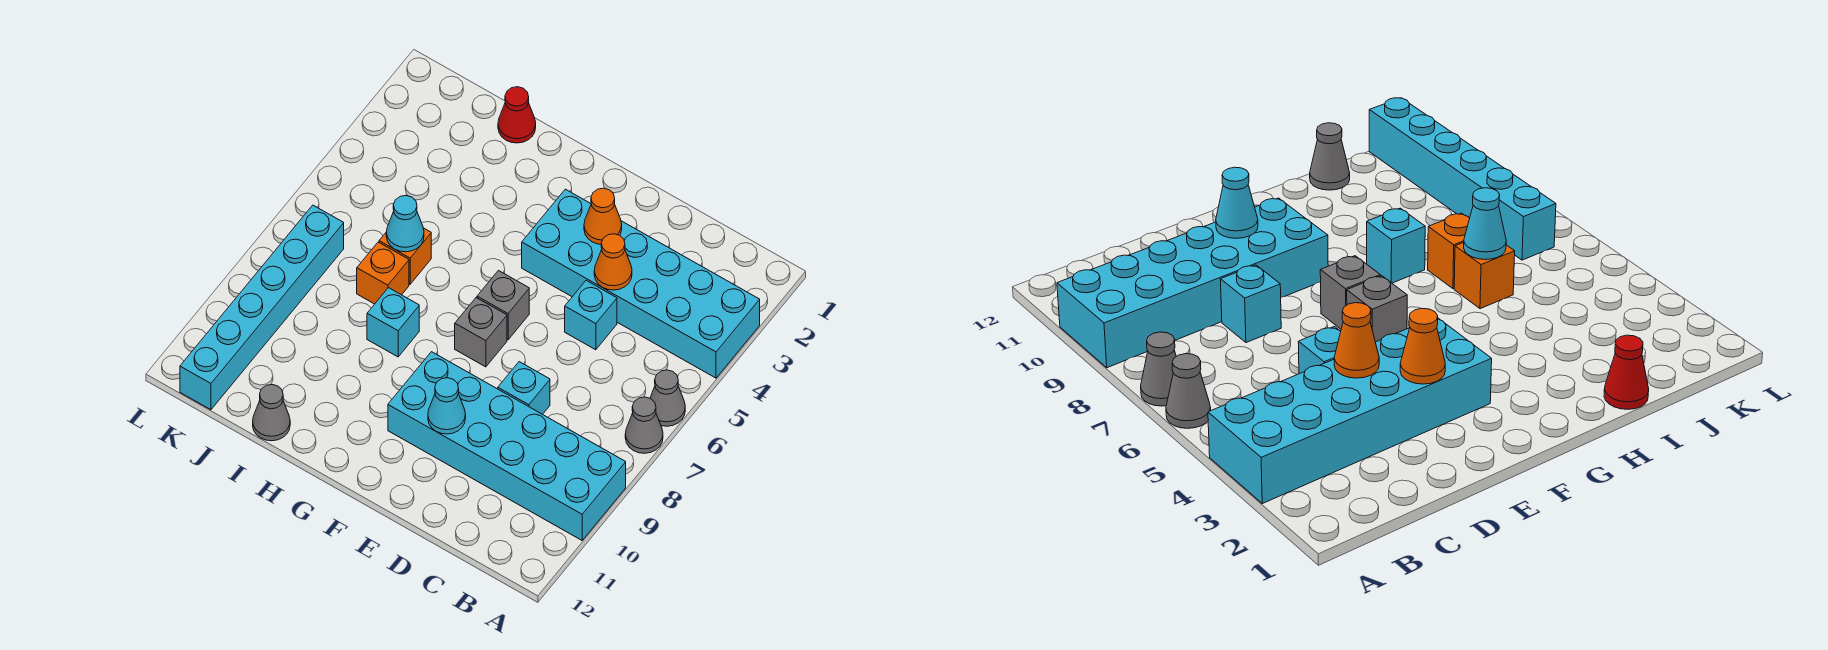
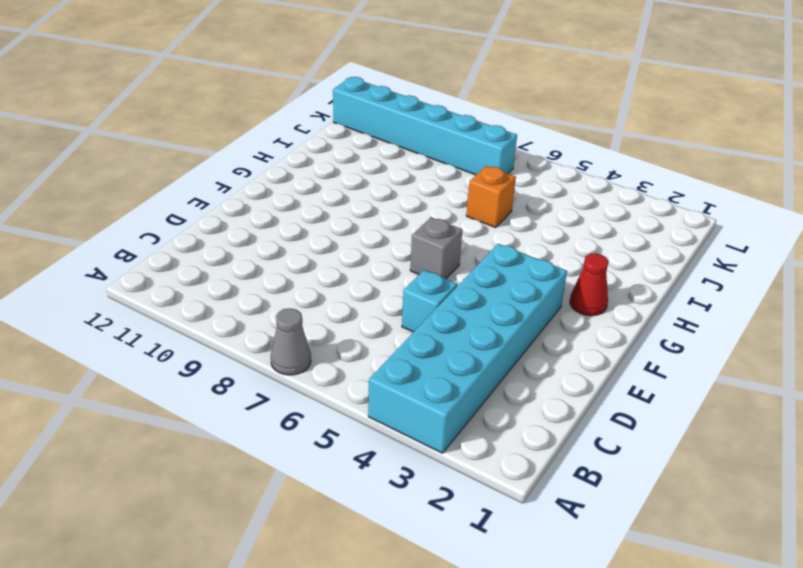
red 1x1 cone [570,253,609,316] -> red 1x1 cone moved to [498,87,536,143]
none -> grey 1x1 cone [650,370,685,426]
none -> cyan 2x6 brick [388,352,626,540]
none -> cyan 1x1 brick [498,362,550,414]

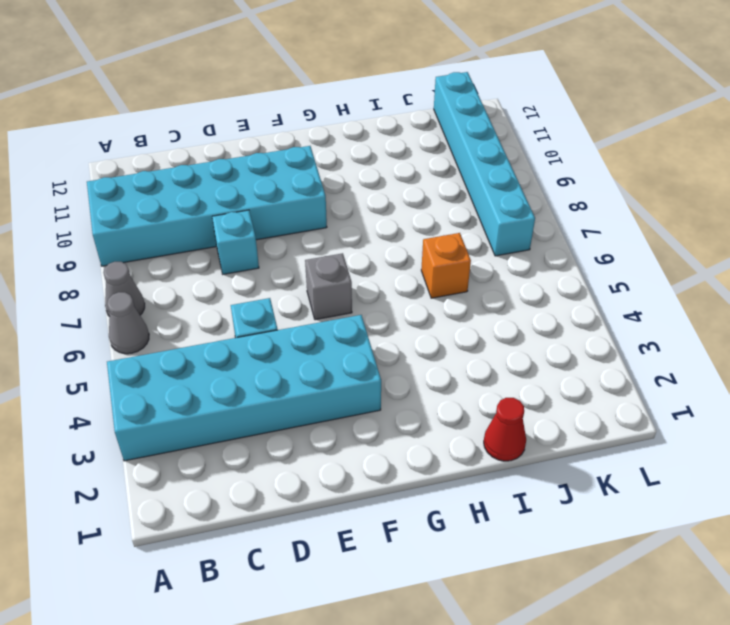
none -> grey 1x1 brick [455,298,507,367]
none -> cyan 1x1 brick [367,288,419,357]
none -> orange 1x1 brick [357,242,409,304]

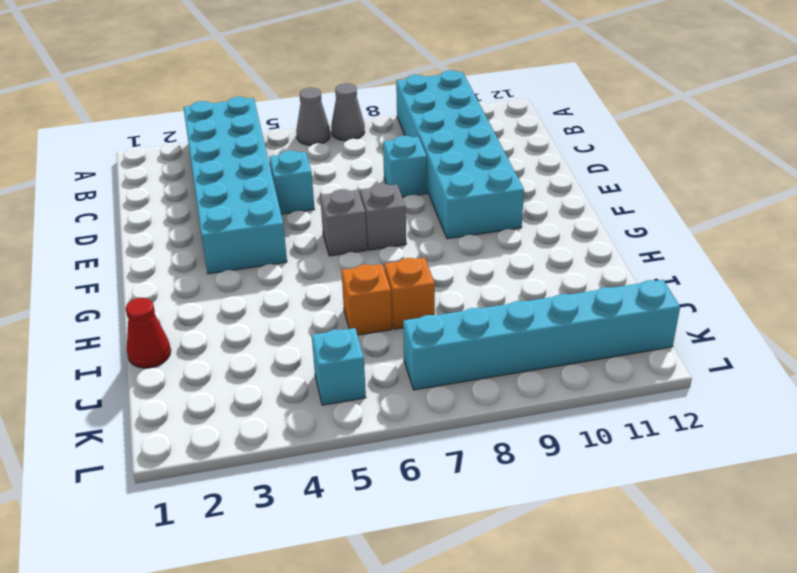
cyan 1x1 brick [312,328,366,405] -> cyan 1x1 brick moved to [367,288,419,357]
none -> grey 1x1 cone [253,385,290,441]
none -> orange 1x1 cone [594,234,632,290]
none -> orange 1x1 cone [584,188,622,244]

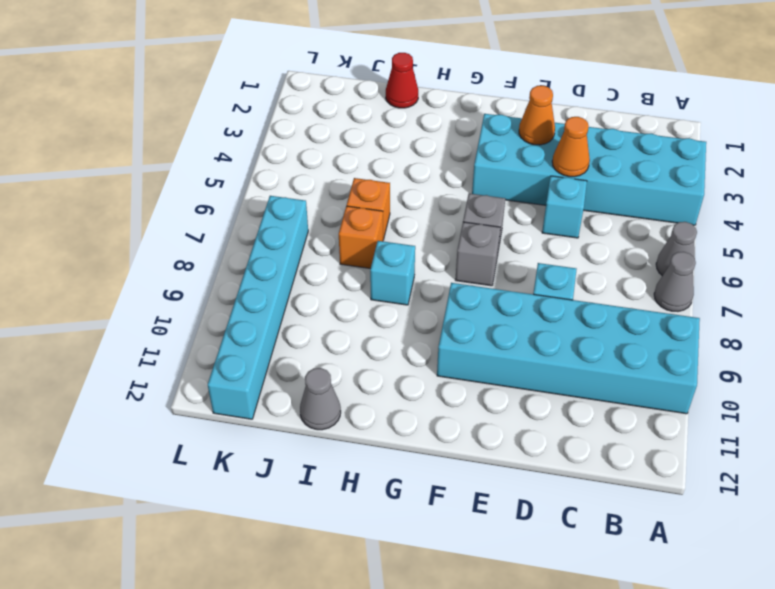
none -> cyan 1x1 cone [428,378,466,434]
none -> cyan 1x1 cone [386,196,424,252]

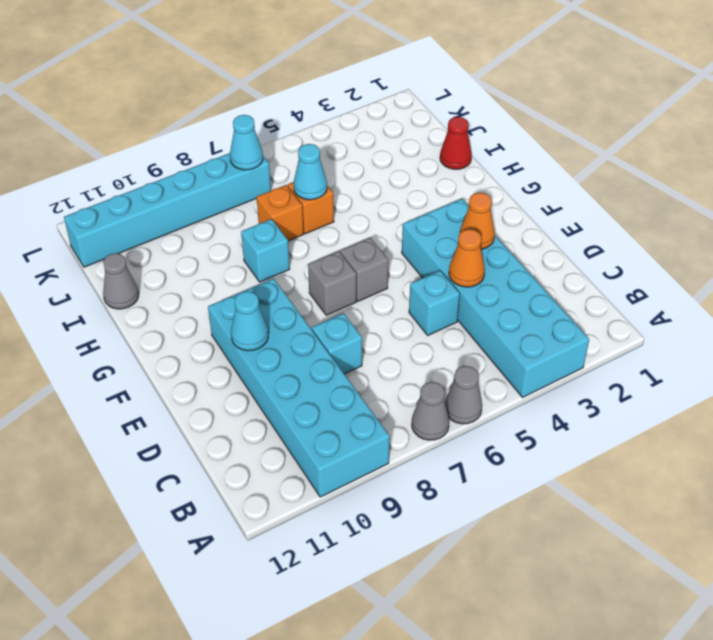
cyan 1x1 cone [230,115,263,170] -> none

